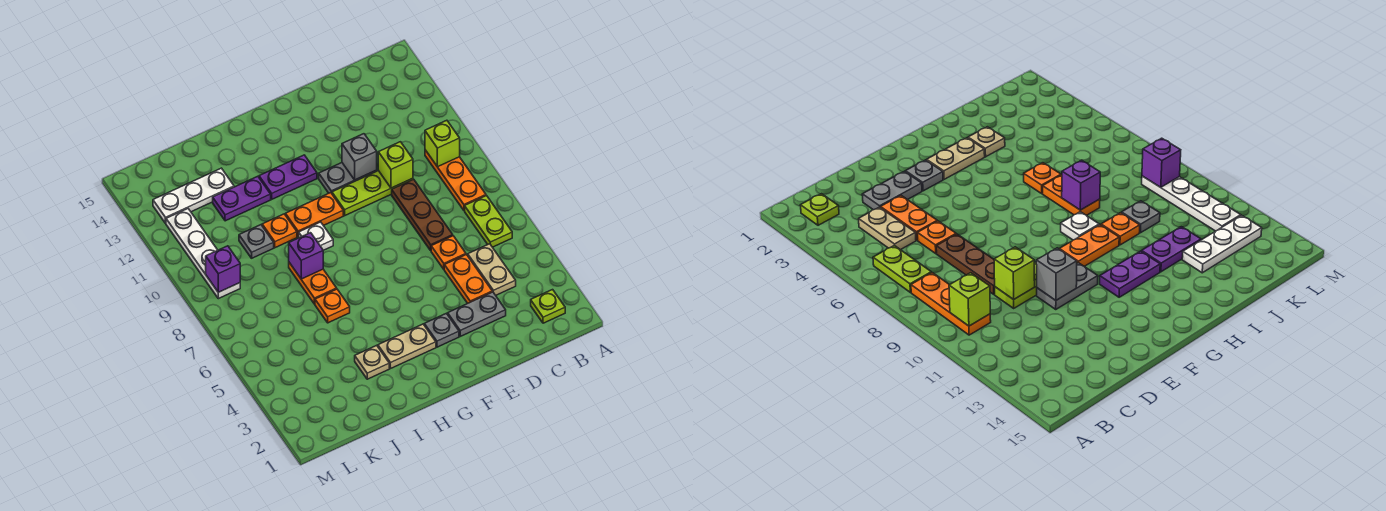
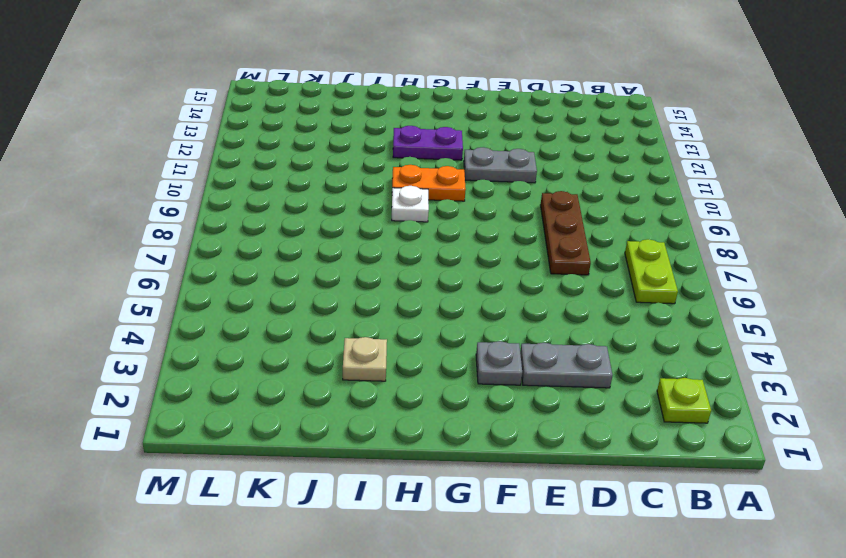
none -> orange 1x3 plate [425,150,486,210]
none -> tan 1x2 plate [468,244,516,295]
none -> orange 1x2 plate [444,255,492,303]

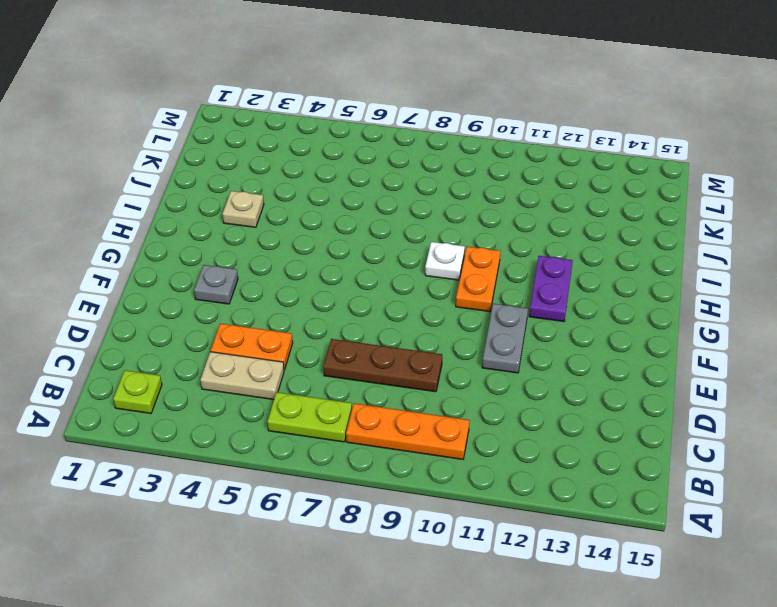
none -> grey 1x2 plate [448,292,506,336]
none -> orange 1x1 plate [431,236,466,269]
none -> lime 1x3 plate [332,171,413,216]

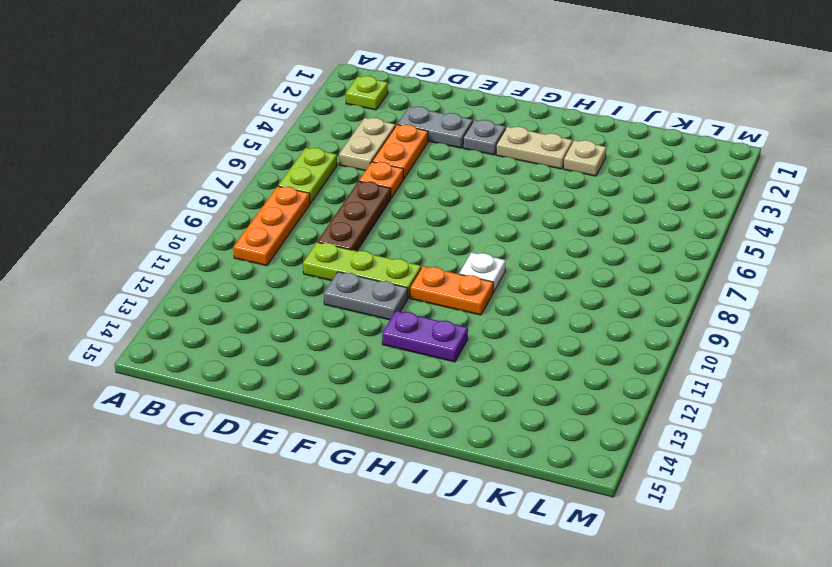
none -> orange 1x1 plate [315,289,350,323]
none -> orange 1x2 plate [289,263,337,304]
none -> orange 1x1 plate [262,214,297,248]

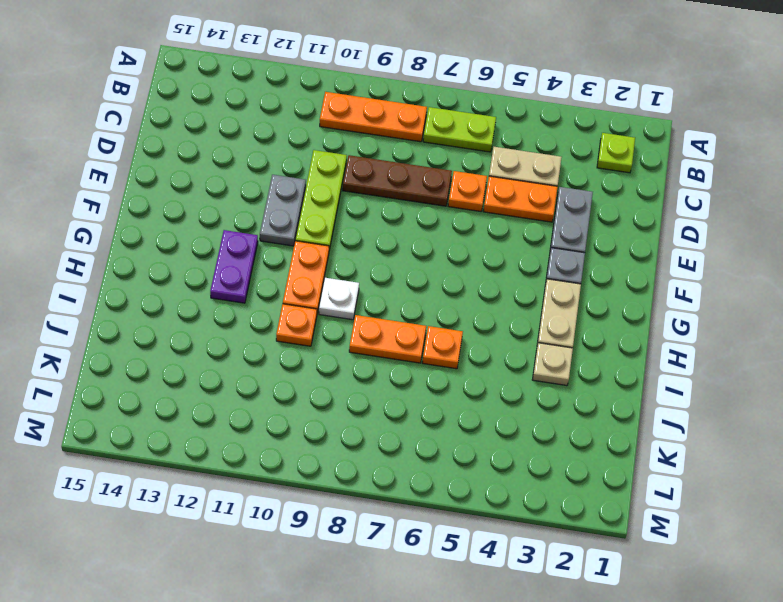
none -> purple 1x2 plate [213,176,271,221]
none -> grey 1x1 plate [239,225,274,258]
none -> white 1x3 plate [153,168,234,223]

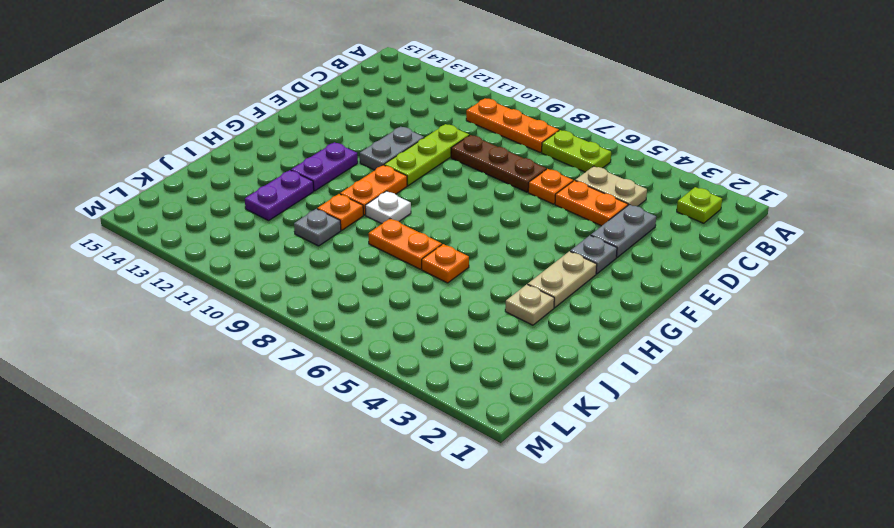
none -> white 1x3 plate [153,168,234,223]
none -> white 1x4 plate [166,209,240,299]
none -> lime 1x1 brick [425,120,460,167]

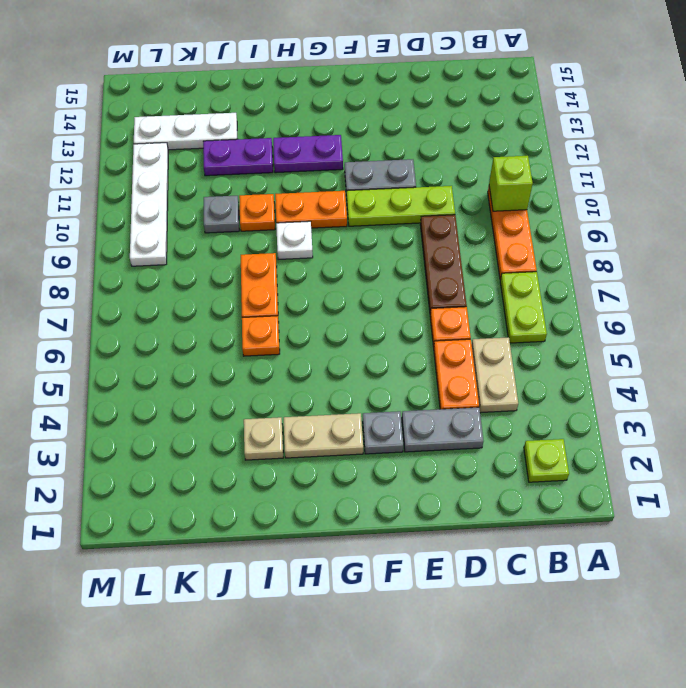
none -> lime 1x1 brick [378,142,413,188]
none -> grey 1x1 brick [342,134,377,180]
none -> purple 1x1 brick [289,233,323,279]

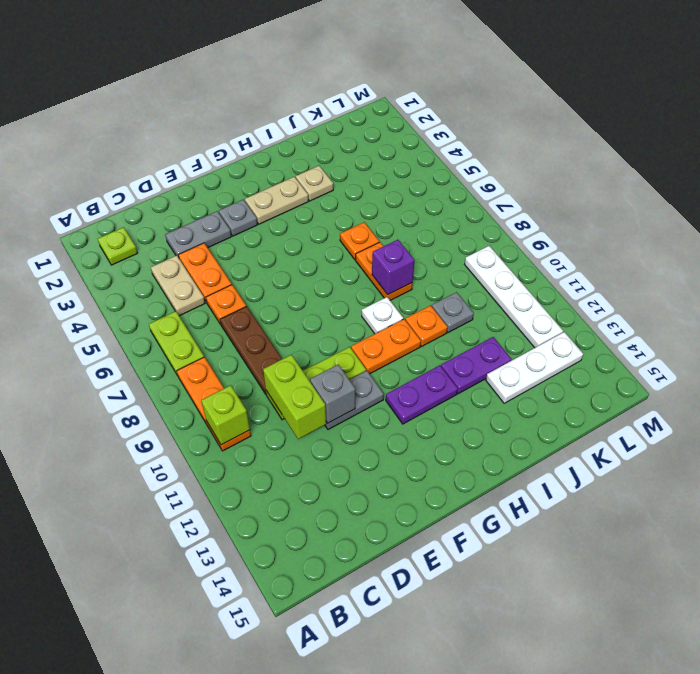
lime 1x2 brick [263,355,326,439] -> lime 1x1 brick [378,142,413,188]
none -> purple 1x1 brick [206,246,240,292]

